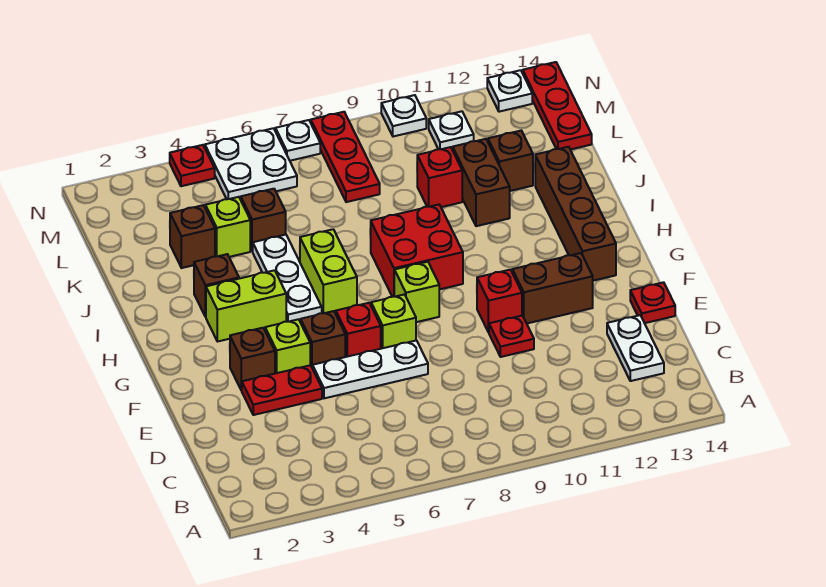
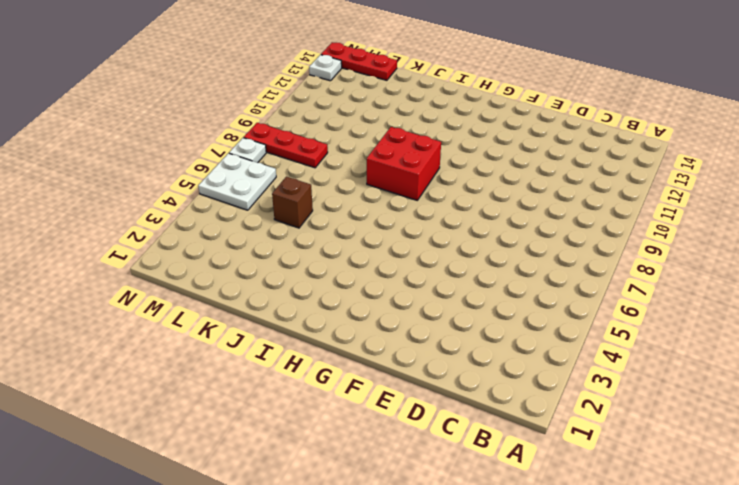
none -> white 1x2 plate [607,315,664,381]
none -> red 1x2 plate [241,365,322,415]
none -> white 1x3 plate [312,340,428,398]
none -> red 1x1 plate [489,316,534,357]

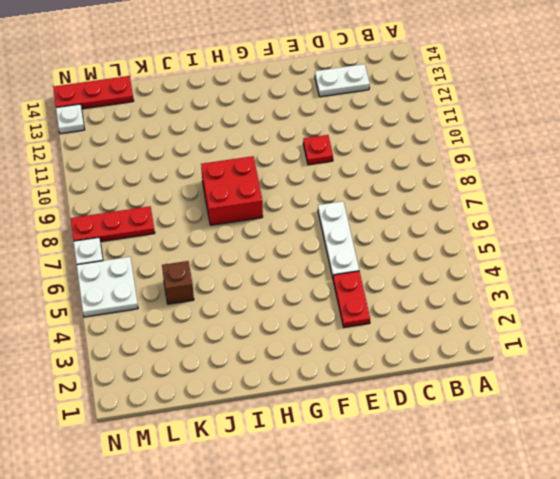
none -> red 1x1 plate [630,282,675,323]
none -> brown 1x1 brick [230,328,275,390]
none -> lime 1x1 brick [265,319,310,374]
none -> brown 1x1 brick [300,311,345,367]

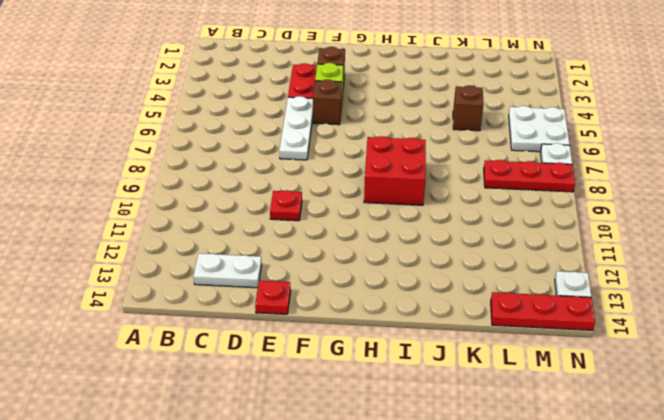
none -> red 1x1 brick [336,303,381,357]
none -> lime 1x1 brick [371,294,416,349]
none -> red 1x1 brick [477,270,522,332]
none -> brown 1x2 brick [512,253,593,323]

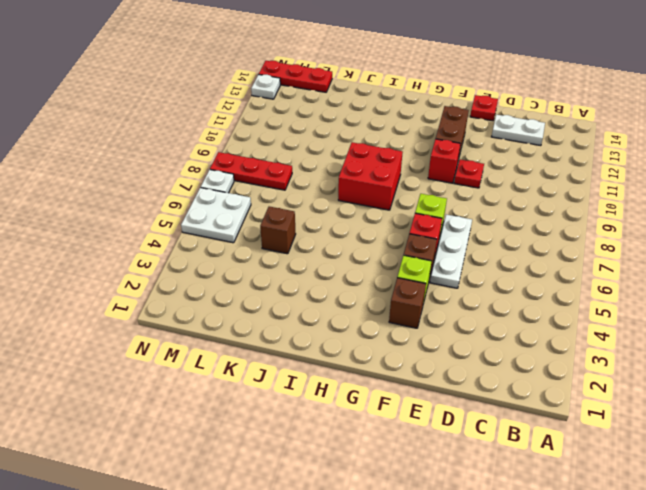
none -> red 1x2 plate [241,365,322,415]
none -> lime 1x1 brick [394,262,439,322]
none -> brown 1x4 brick [535,147,616,281]
none -> lime 1x2 brick [206,270,286,342]

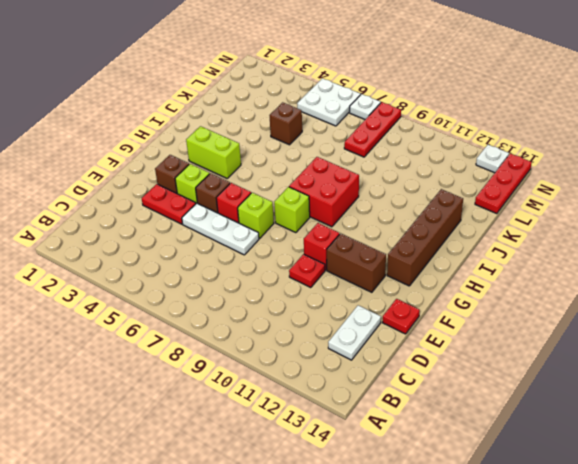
none -> white 1x3 plate [253,235,322,322]
none -> lime 1x2 brick [300,229,357,313]
none -> brown 1x1 brick [194,254,239,317]
none -> brown 1x2 brick [453,139,510,226]

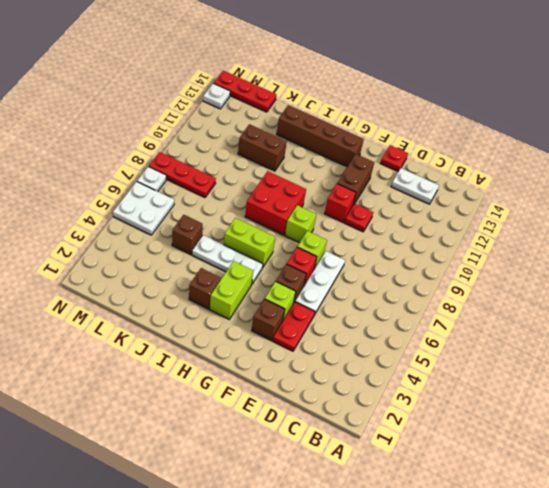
none -> brown 1x1 brick [170,205,215,268]
none -> lime 1x1 brick [205,197,250,257]
none -> red 1x1 brick [417,147,462,207]
none -> brown 1x1 brick [488,131,533,191]

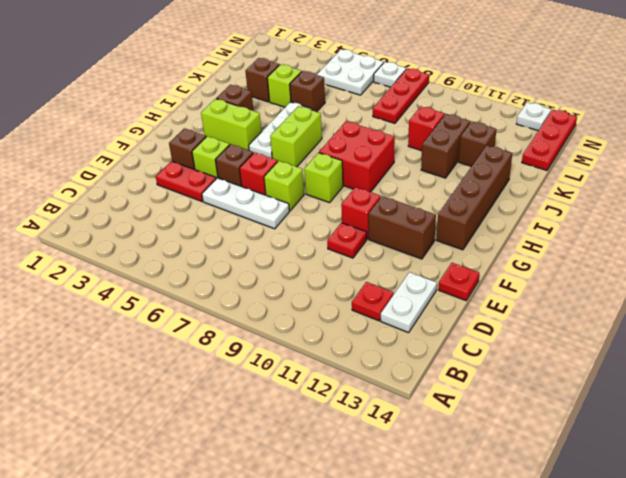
red 1x1 plate [352,282,393,321] -> red 1x1 plate moved to [170,145,215,186]
none -> white 1x1 plate [429,111,474,150]
none -> white 1x1 plate [381,95,426,136]

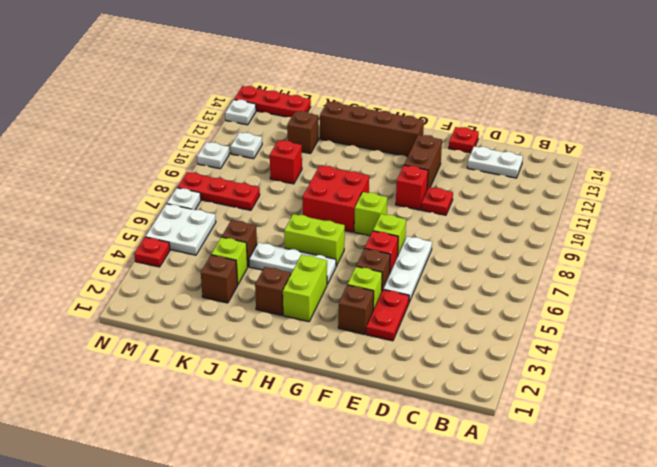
none -> brown 1x2 brick [453,139,510,226]

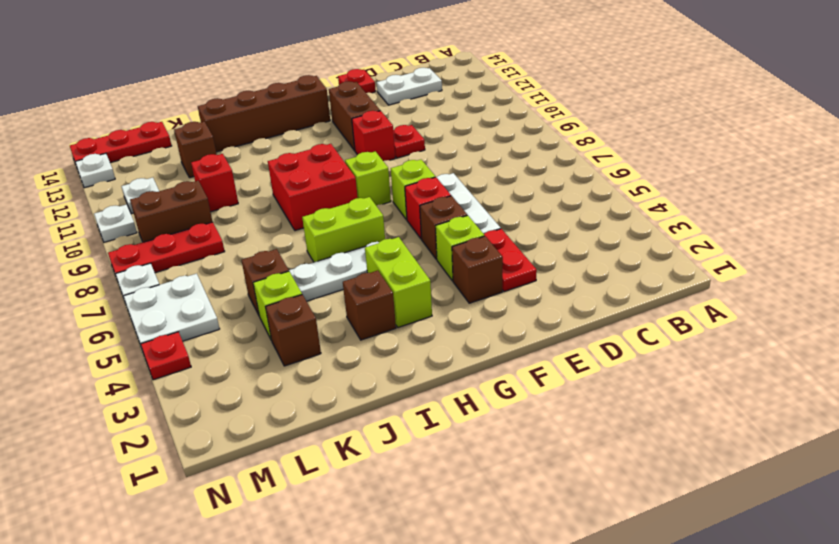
brown 1x2 brick [130,181,213,242] -> brown 1x2 brick moved to [453,139,510,226]

